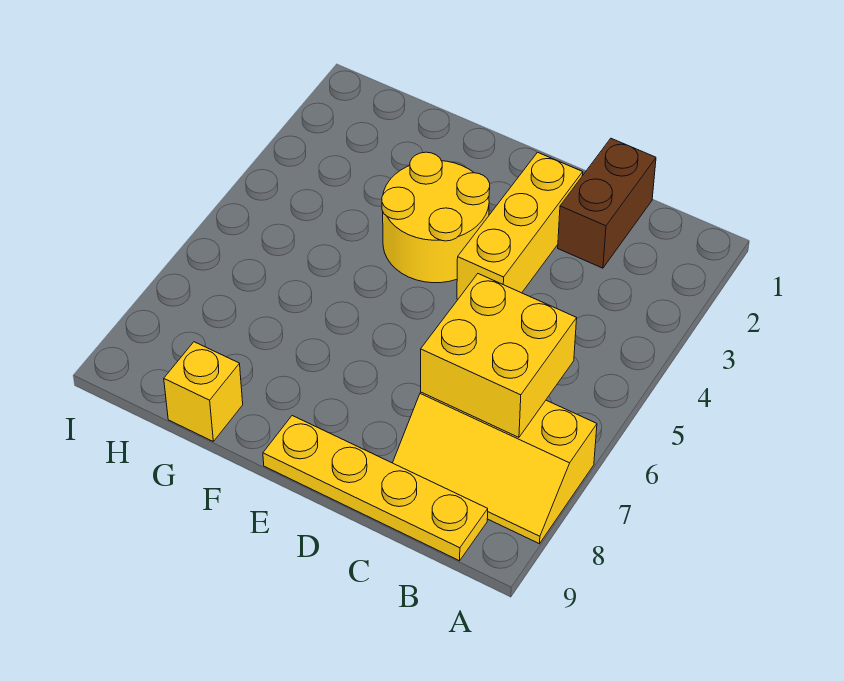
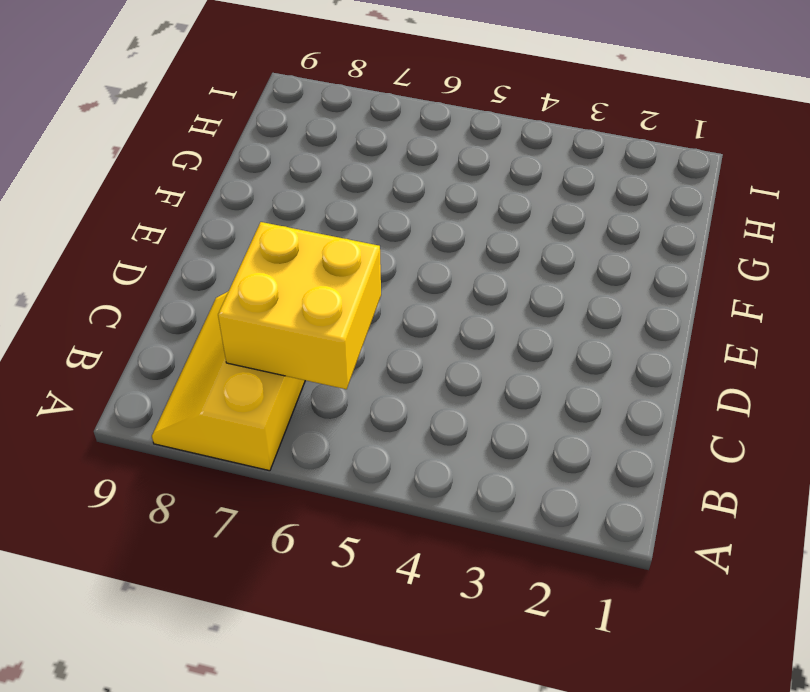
none -> yellow 1x4 plate [263,416,488,561]
none -> brown 1x2 brick [558,139,656,268]

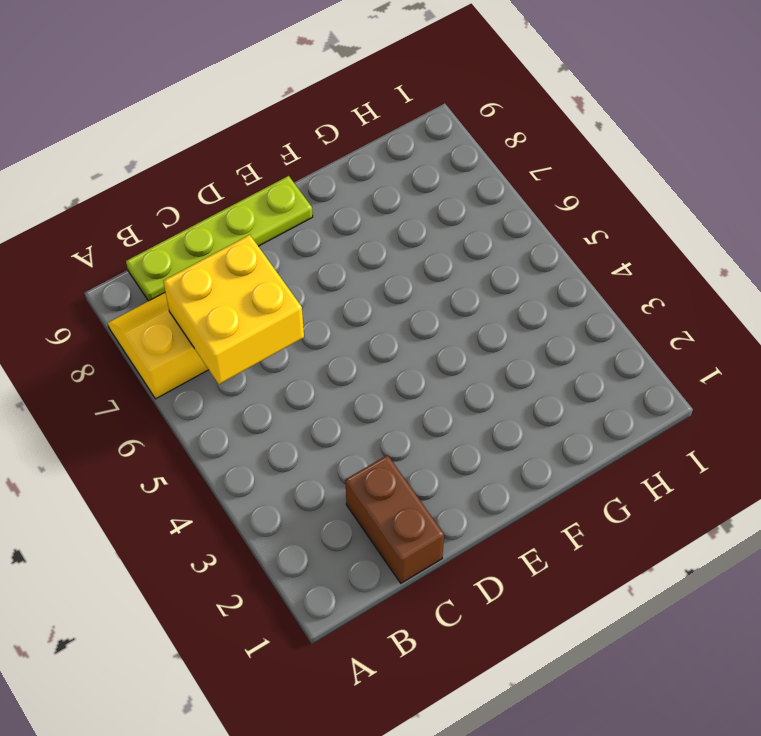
lime 1x4 plate [126,176,313,301] -> yellow 1x4 plate [263,416,488,561]
none -> yellow 1x3 brick [457,152,583,299]
none -> yellow 2x2 round brick [382,152,490,283]

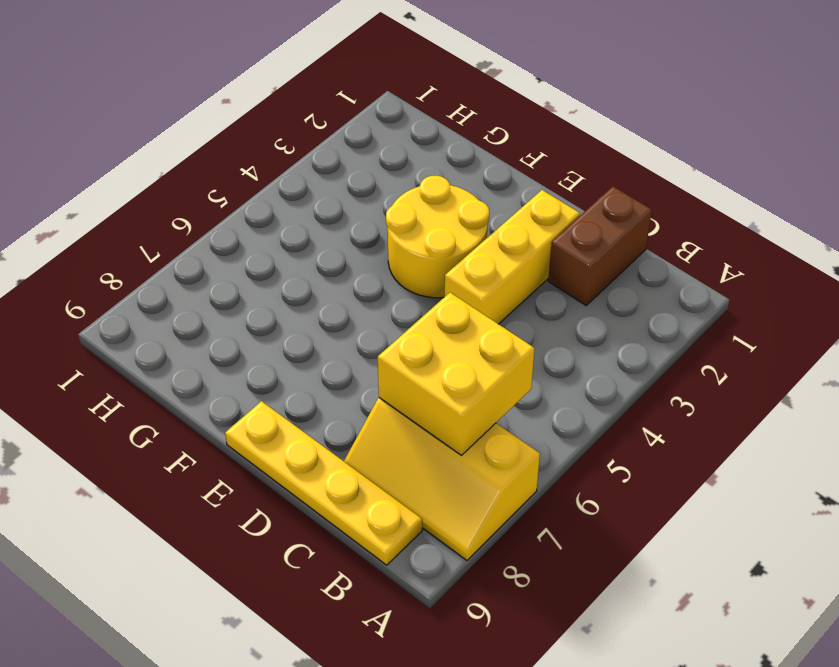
none -> yellow 1x1 brick [164,342,243,441]

